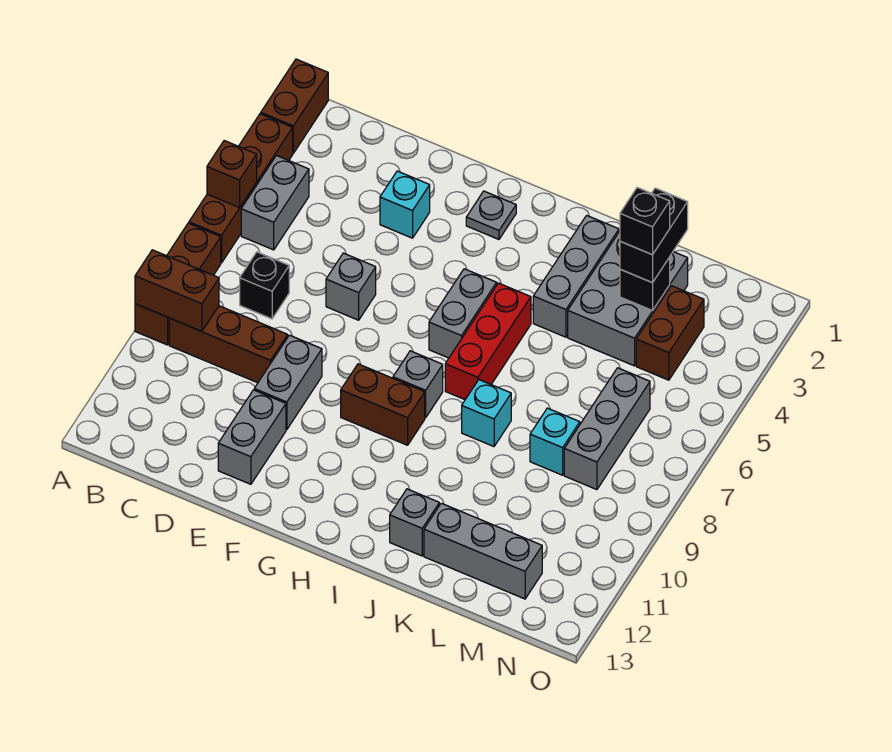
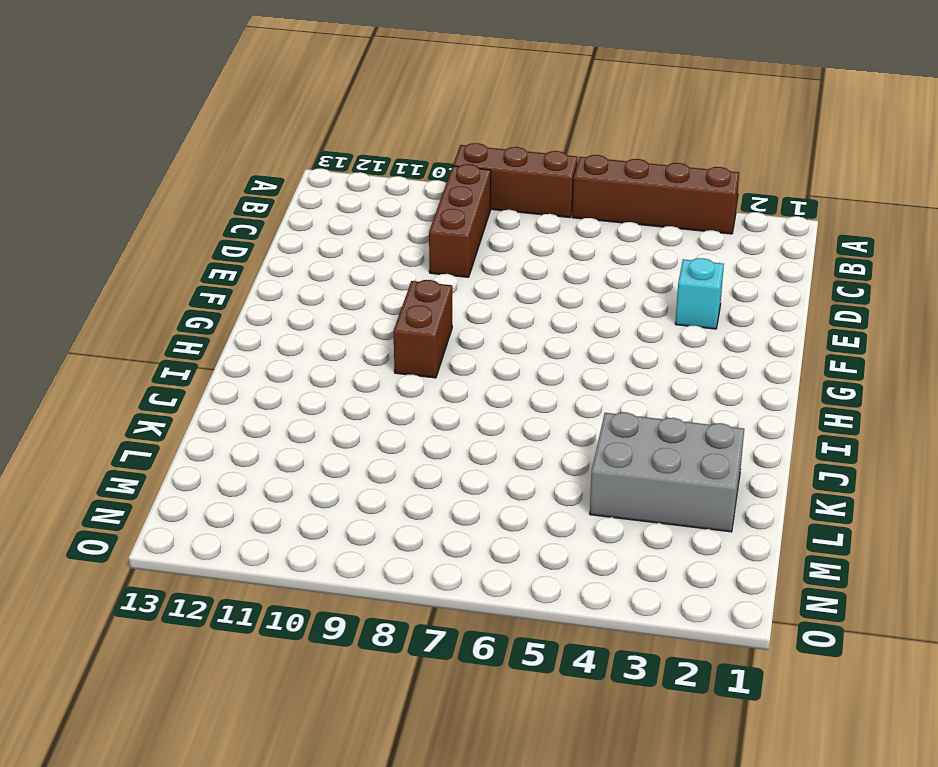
none -> brown 1x2 brick [261,59,328,153]
none -> grey 1x2 brick [241,155,309,250]
none -> black 1x1 brick [240,252,289,319]

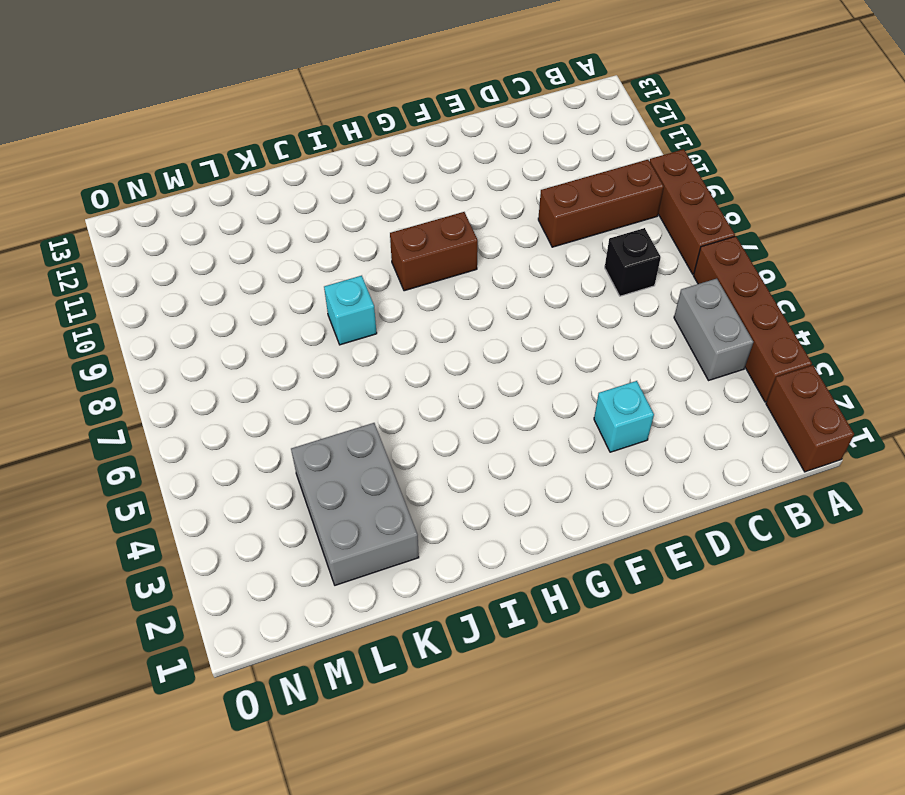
none -> grey 1x1 brick [326,253,376,320]
none -> grey 1x2 brick [254,335,322,430]
none -> grey 1x2 brick [218,390,286,484]

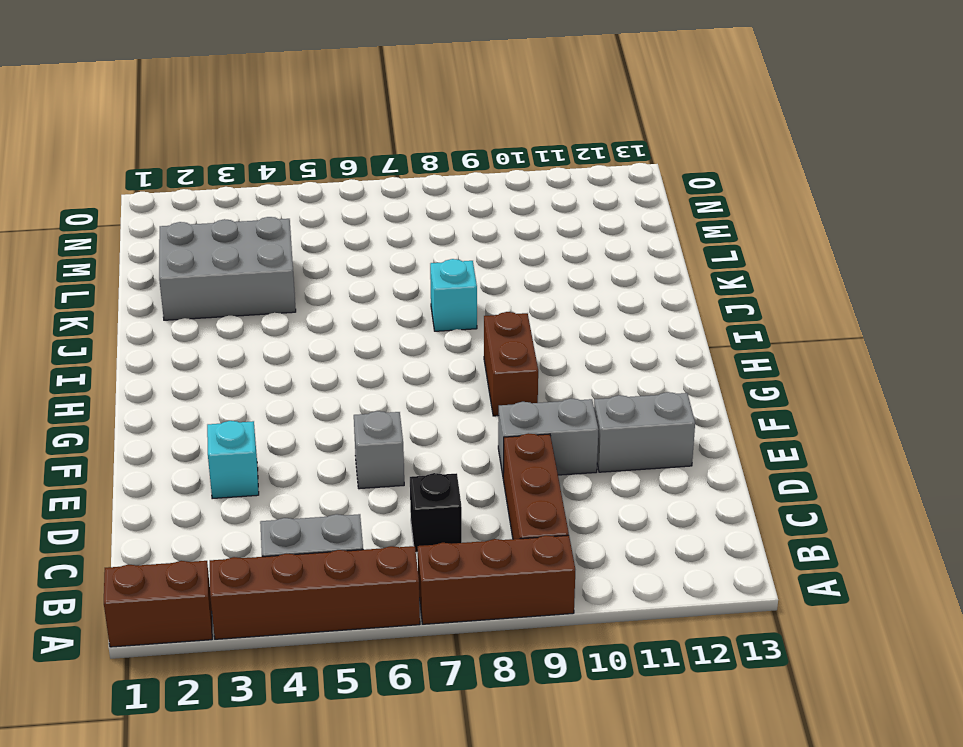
none -> grey 1x1 plate [466,191,516,239]
none -> grey 1x2 brick [429,269,497,358]
none -> grey 1x1 brick [393,351,443,418]

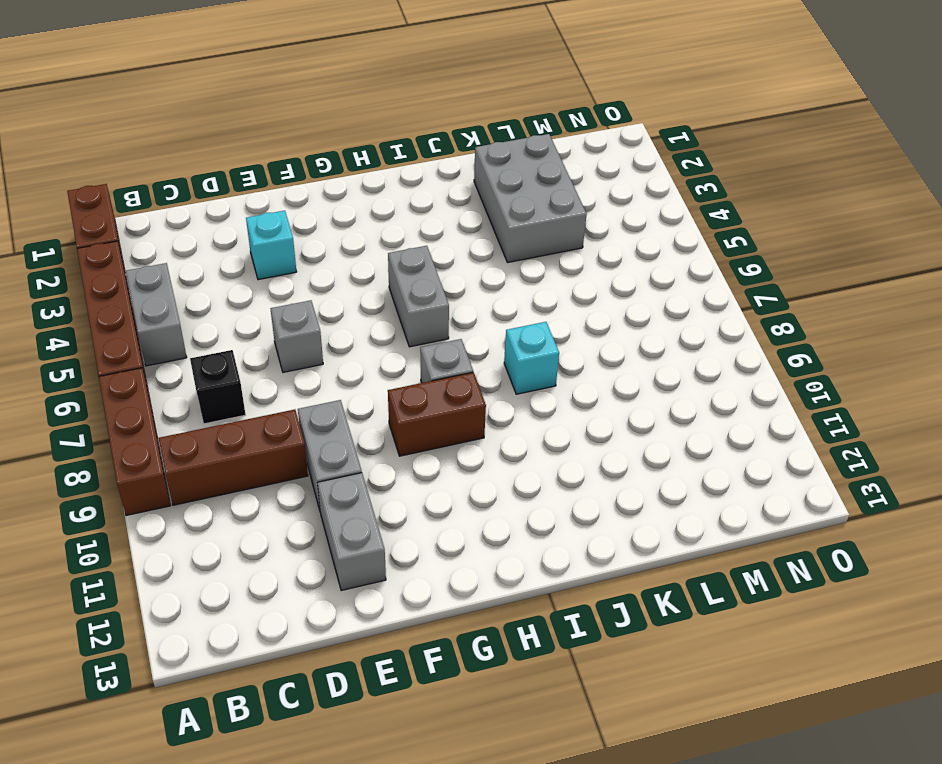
none -> grey 1x1 plate [466,191,516,239]
none -> red 1x3 brick [445,283,531,400]
none -> grey 1x3 brick [533,215,619,337]

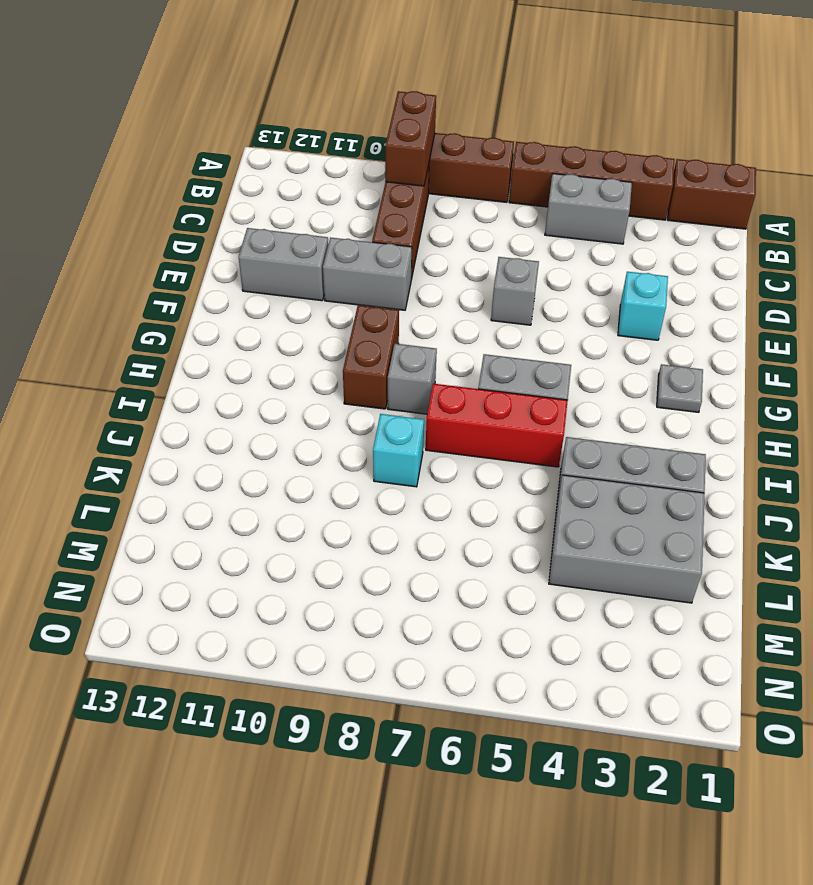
none -> black 1x1 brick [240,252,289,319]
none -> grey 1x1 brick [390,489,439,556]
none -> grey 1x3 brick [424,503,542,599]

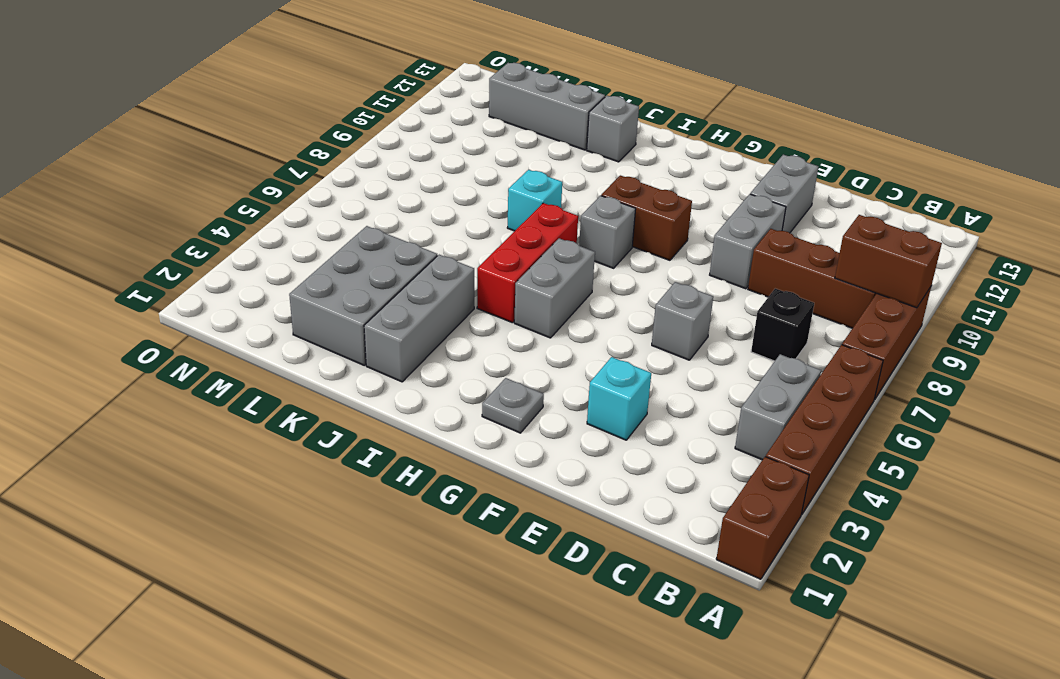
none -> cyan 1x1 brick [530,408,580,475]
none -> brown 1x2 brick [636,286,704,380]
none -> grey 1x3 brick [564,368,650,490]

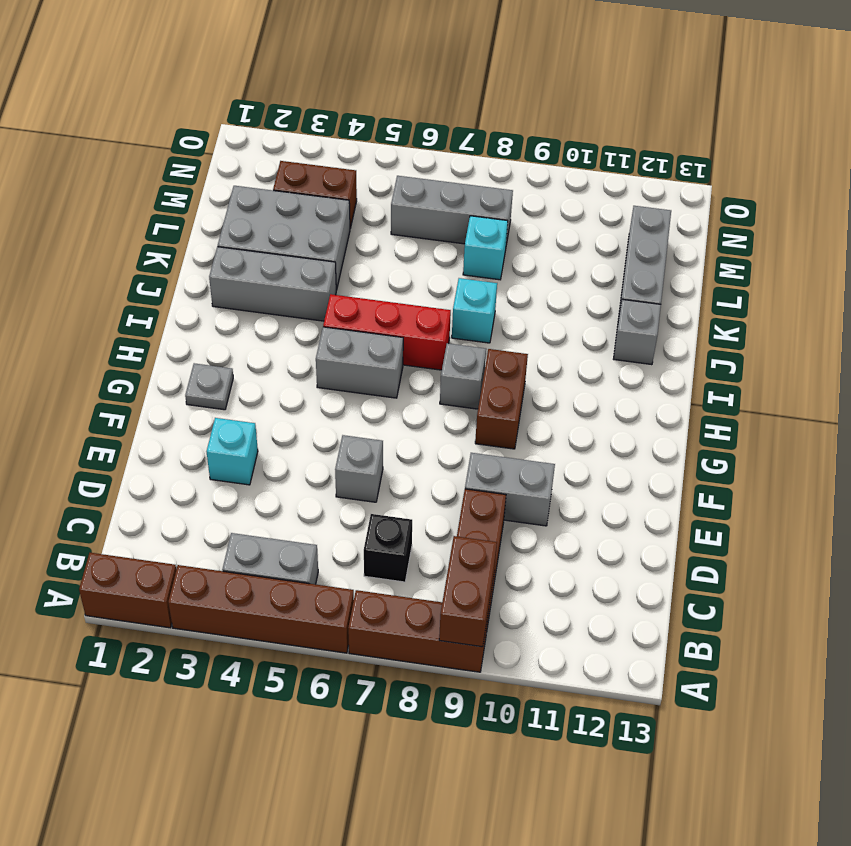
none -> grey 1x2 brick [218,390,286,484]
none -> brown 1x1 brick [207,141,257,208]
none -> black 1x1 brick [620,257,670,311]

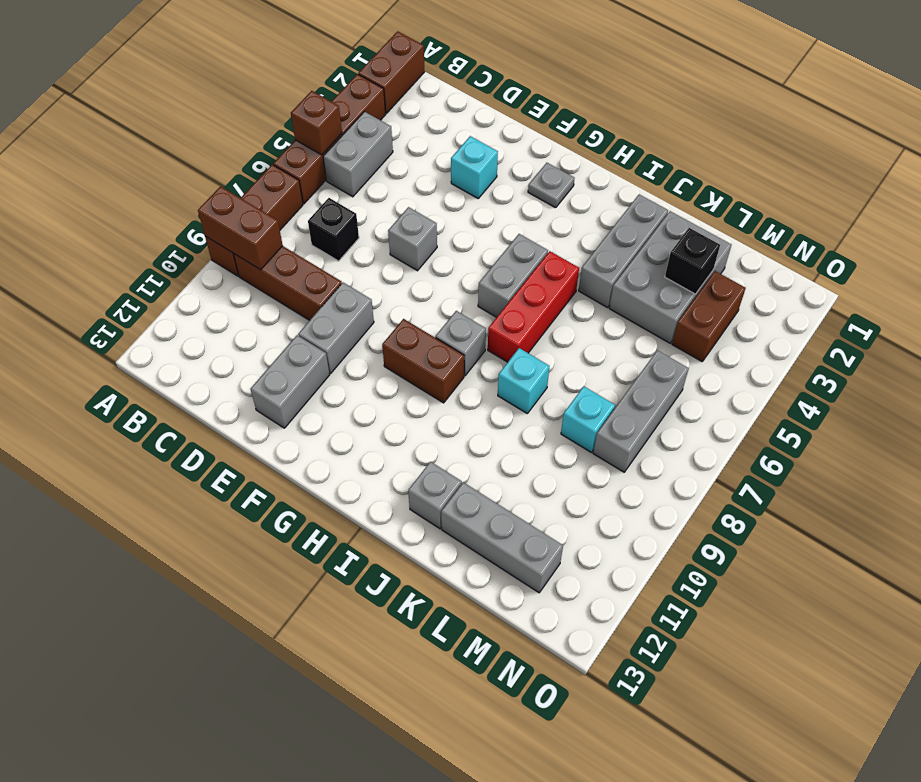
none -> black 1x2 brick [620,188,688,283]
none -> black 1x1 brick [620,188,670,255]

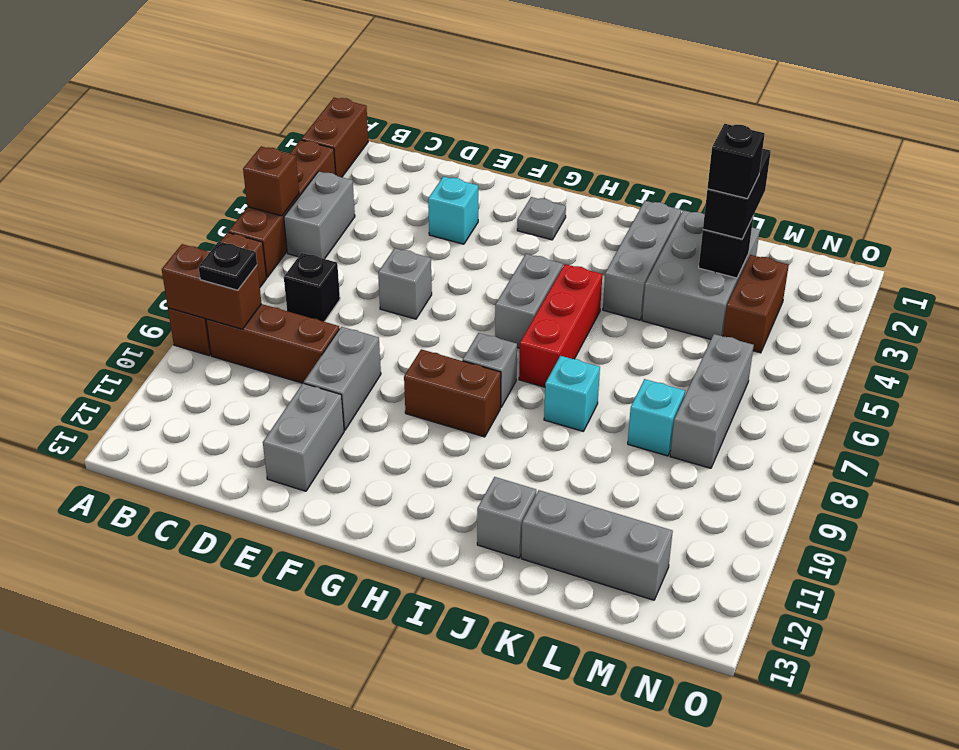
black 1x1 plate [198,241,257,290] -> none

